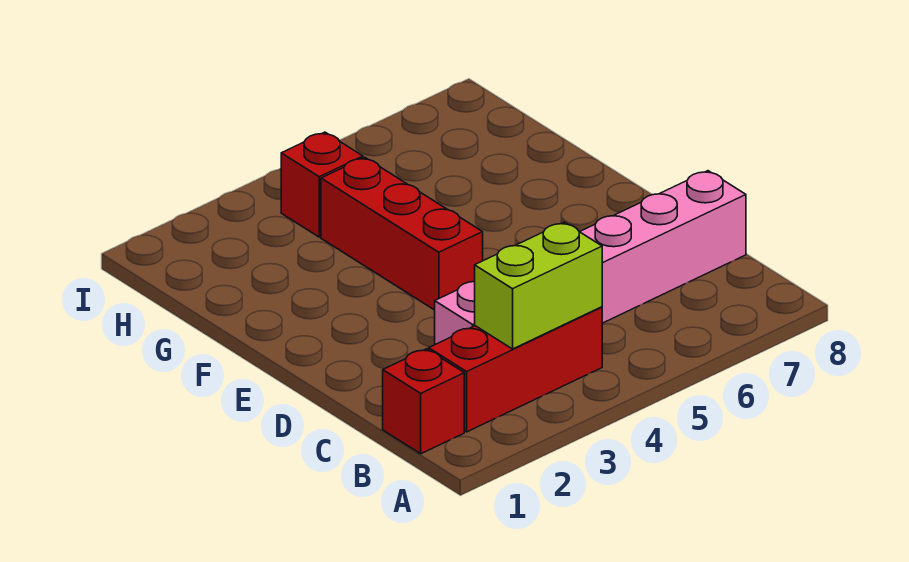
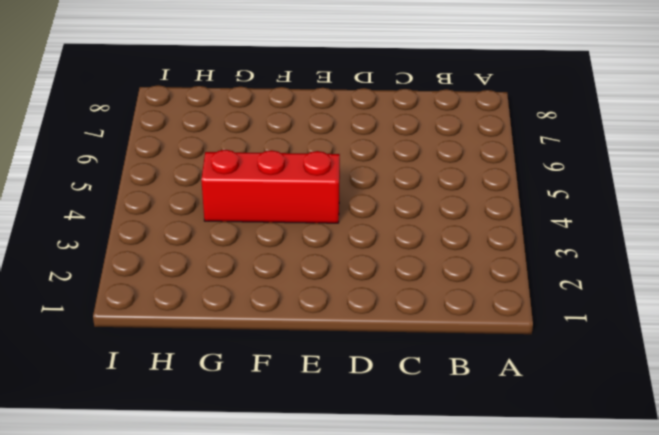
none -> red 1x1 brick [383,349,464,454]
none -> red 1x3 brick [429,307,602,432]

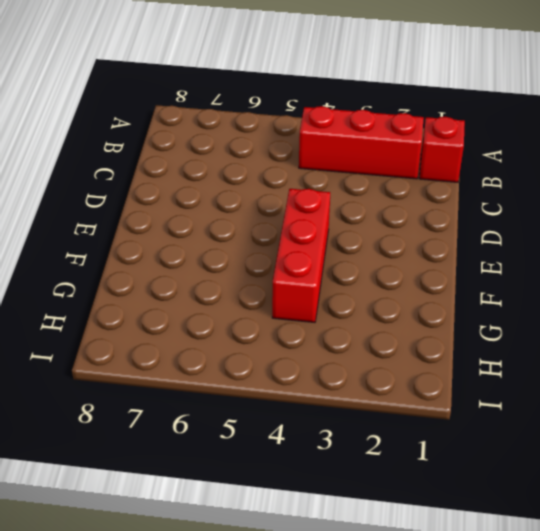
none -> pink 1x6 brick [435,171,746,344]
none -> red 1x1 brick [281,132,363,237]

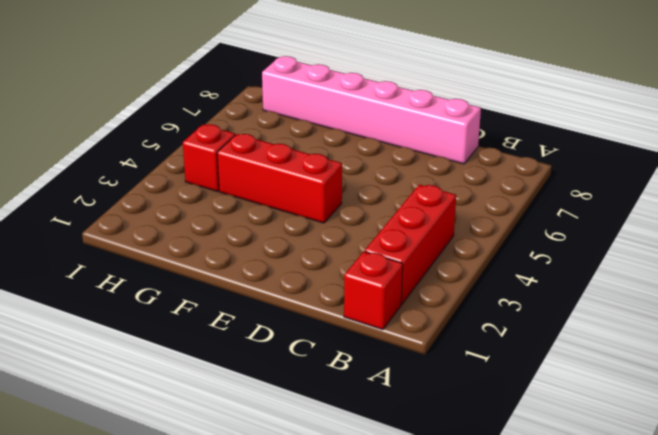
pink 1x6 brick [262,56,481,164] -> pink 1x6 brick turned to [435,171,746,344]
none -> lime 1x2 brick [475,222,602,349]

